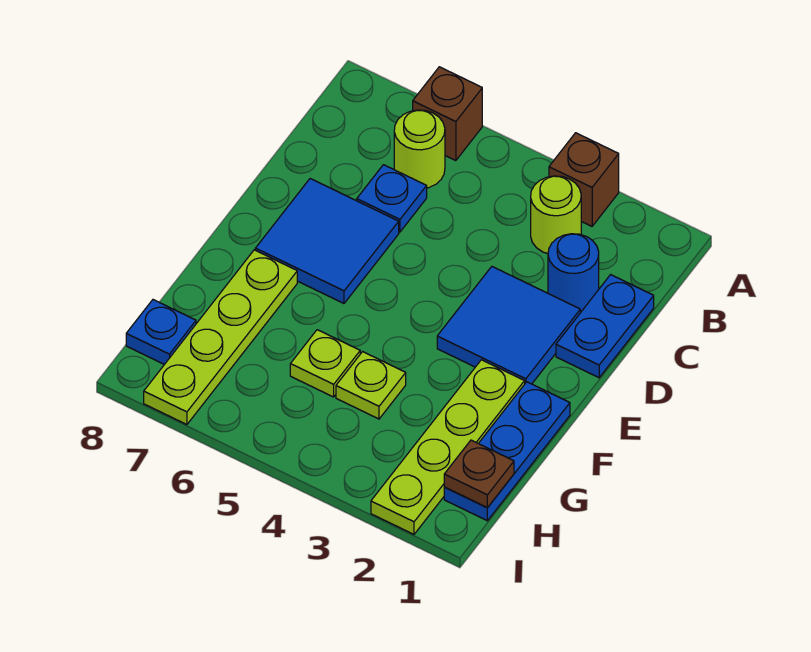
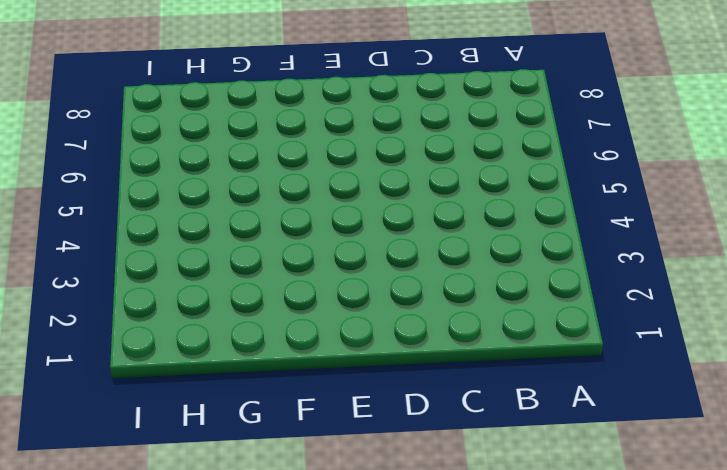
none -> brown 1x1 brick [549,133,619,226]
none -> brown 1x1 brick [413,67,482,161]
none -> lime 1x1 round brick [531,176,581,254]

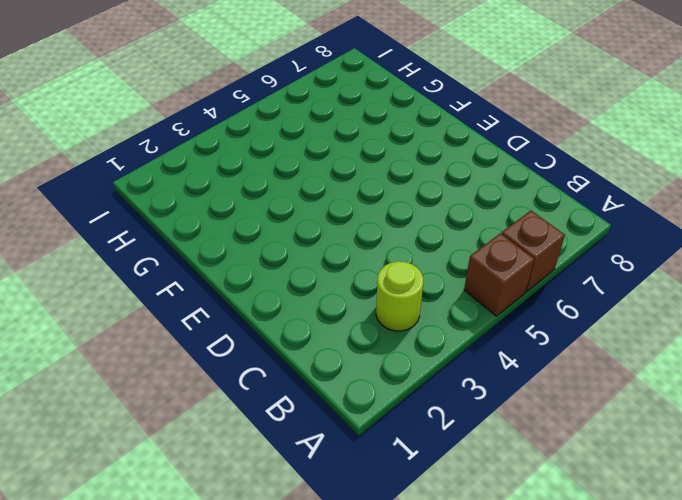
brown 1x1 brick [464,233,534,316] -> brown 1x1 brick moved to [549,133,619,226]
none -> lime 1x1 round brick [394,110,445,188]
none -> blue 1x2 plate [556,275,654,378]
none -> blue 1x1 round brick [548,234,599,312]

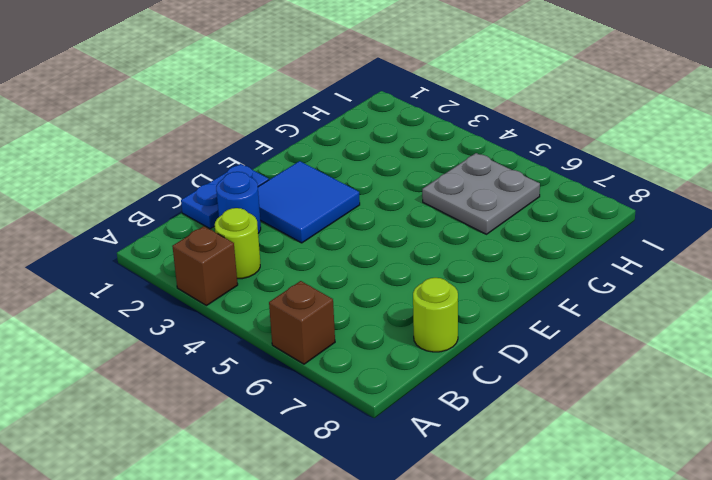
lime 1x1 round brick [413,278,458,352] -> lime 1x1 round brick moved to [394,110,445,188]
grey 2x2 plate [422,153,540,234] -> lime 1x1 plate [290,330,360,397]
none -> blue 1x1 plate [357,165,427,232]
none -> blue 2x2 tile [255,179,399,303]
none -> blue 1x3 plate [444,382,570,521]

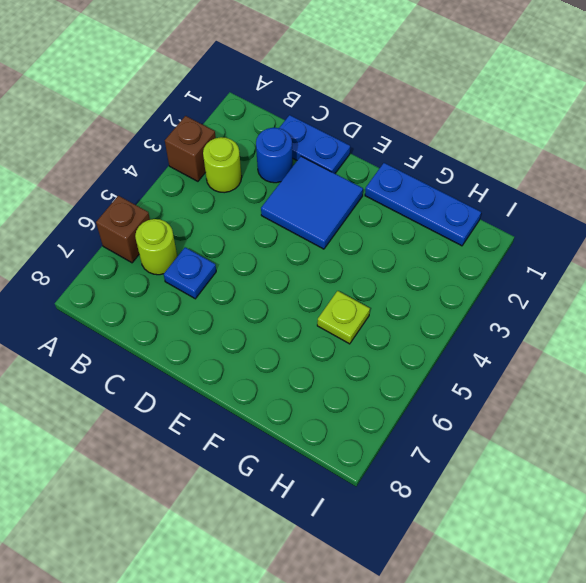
none -> blue 2x2 tile [255,179,399,303]
none -> lime 1x4 plate [371,360,525,534]
none -> lime 1x4 plate [144,250,297,425]

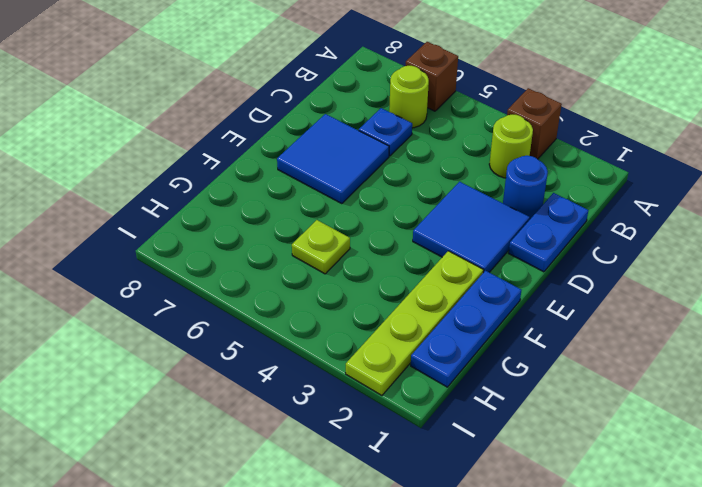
none -> lime 1x4 plate [144,250,297,425]
none -> lime 1x1 plate [336,352,406,419]
none -> blue 1x1 plate [126,300,196,364]

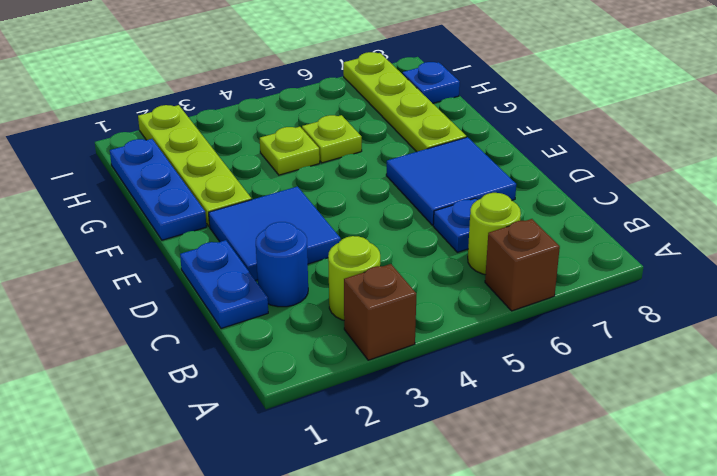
none -> brown 1x1 plate [444,440,514,508]

